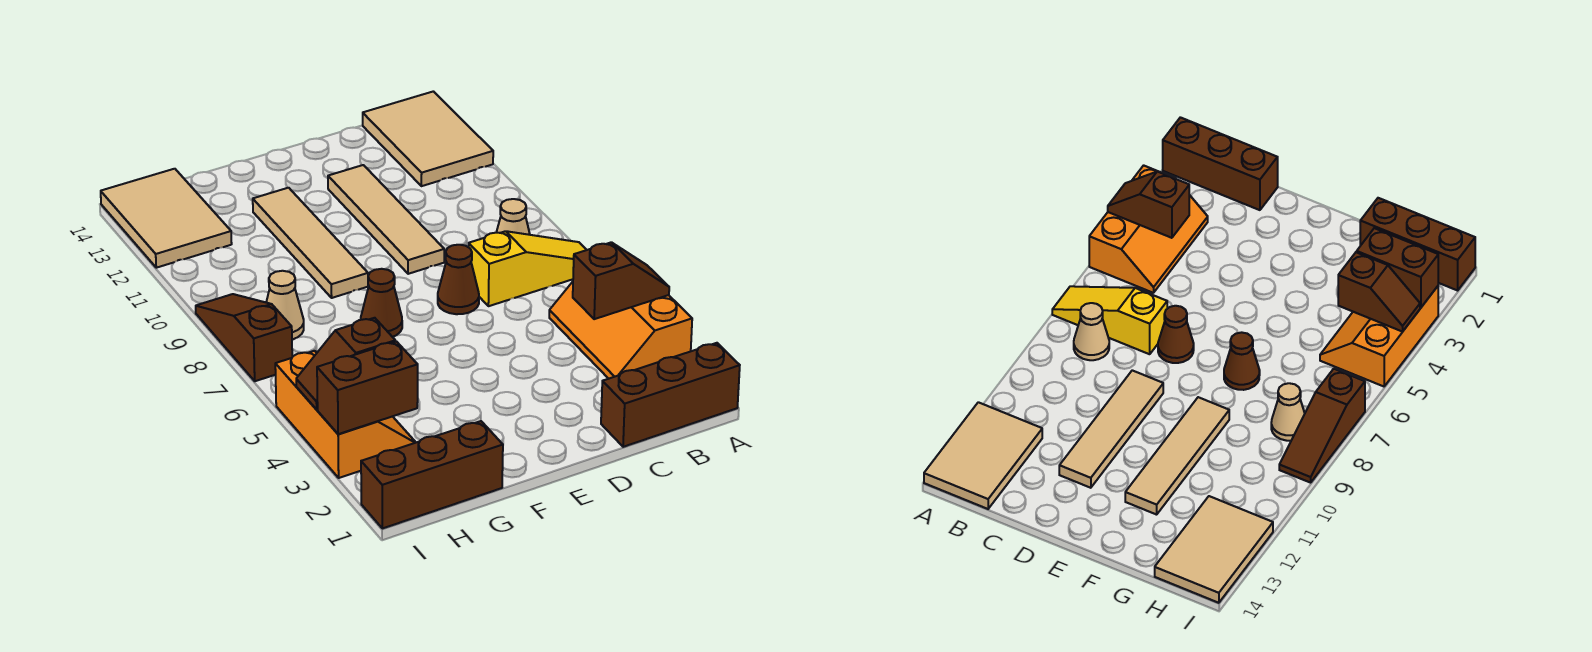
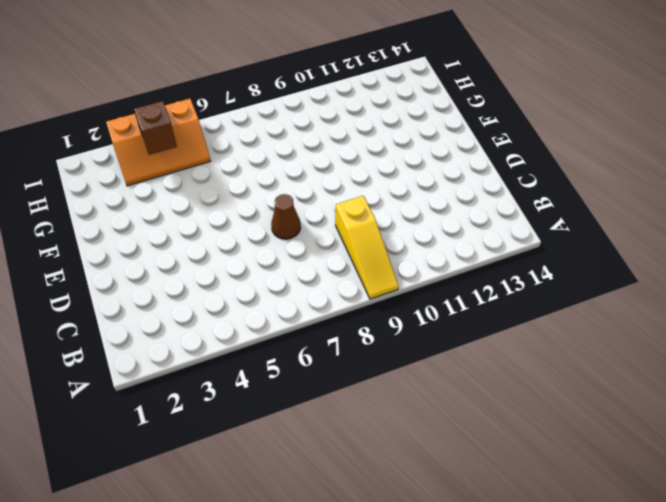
yellow 1x3 slope [335,196,399,299] -> yellow 1x3 slope moved to [469,231,586,306]
none -> brown 1x3 brick [601,343,740,447]
none -> orange 2x3 slope [549,282,692,379]
none -> tan 2x3 tile [363,91,493,186]

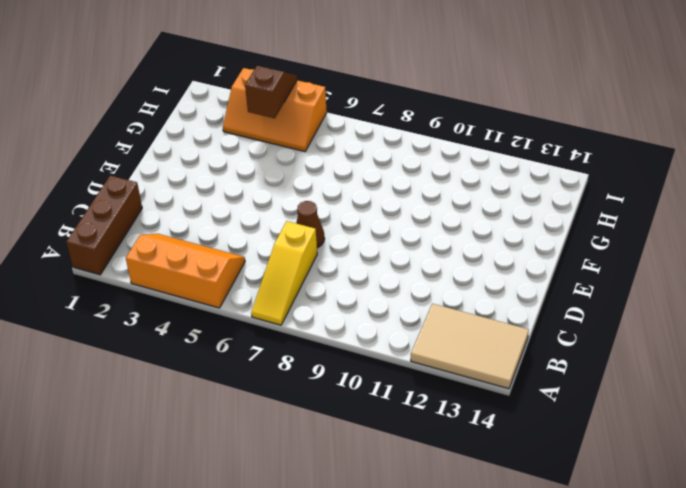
none -> tan 1x1 cone [496,199,530,235]
none -> tan 1x4 tile [328,165,444,274]
none -> brown 1x1 cone [361,269,402,337]

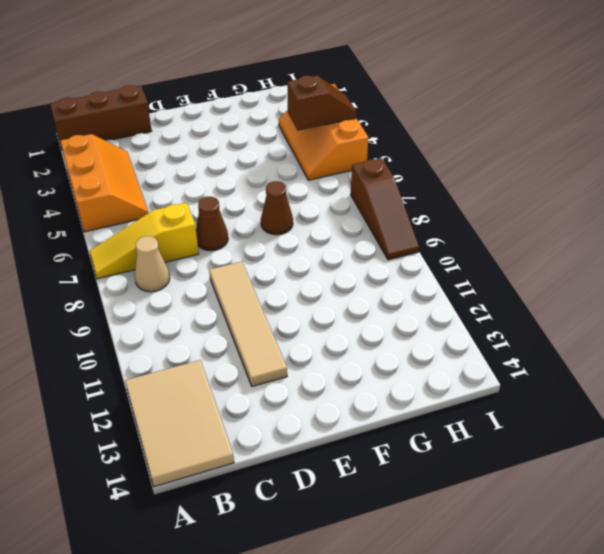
none -> tan 1x4 tile [253,188,368,298]
none -> brown 1x3 brick [361,421,503,528]
none -> tan 1x1 cone [266,271,304,340]

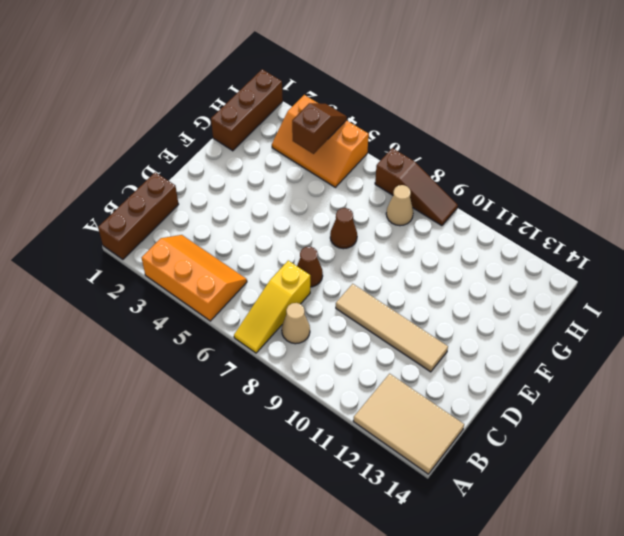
none -> tan 1x4 tile [253,188,368,298]
none -> tan 2x3 tile [101,169,232,268]
none -> brown 1x2 slope [573,242,669,319]

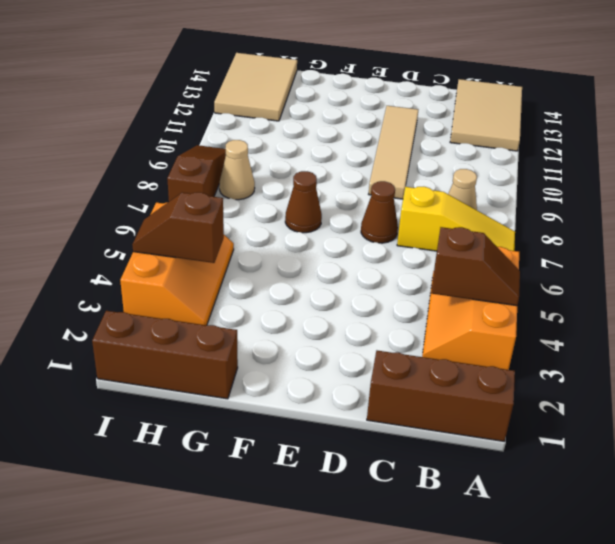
none -> tan 1x4 tile [253,188,368,298]
none -> brown 1x2 brick [317,342,418,434]

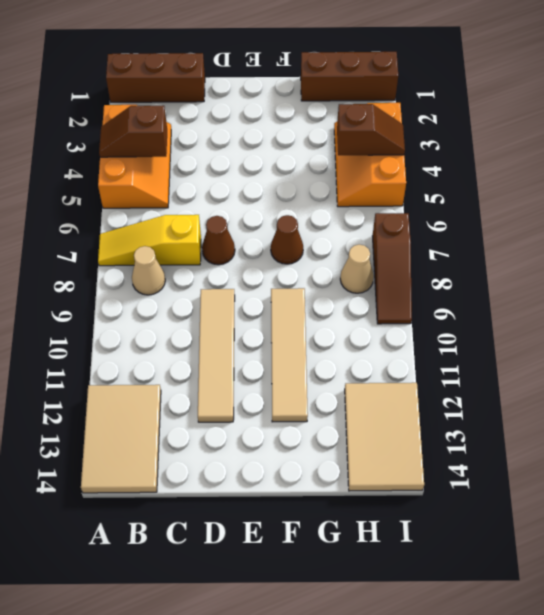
none -> brown 1x2 brick [317,342,418,434]

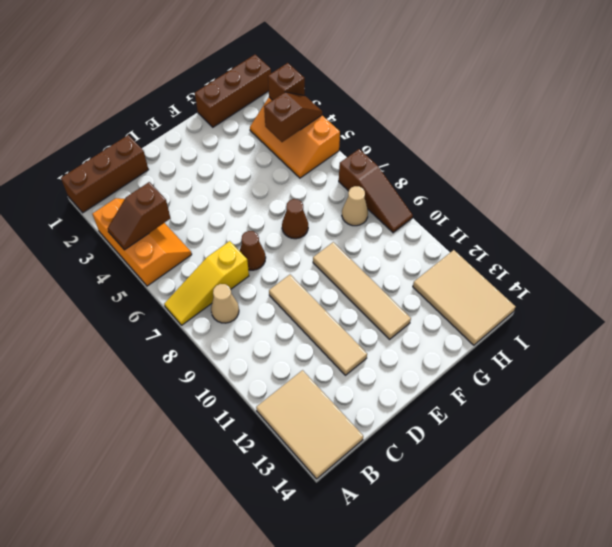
brown 1x1 brick [268,63,305,100] -> brown 1x2 brick [317,342,418,434]

